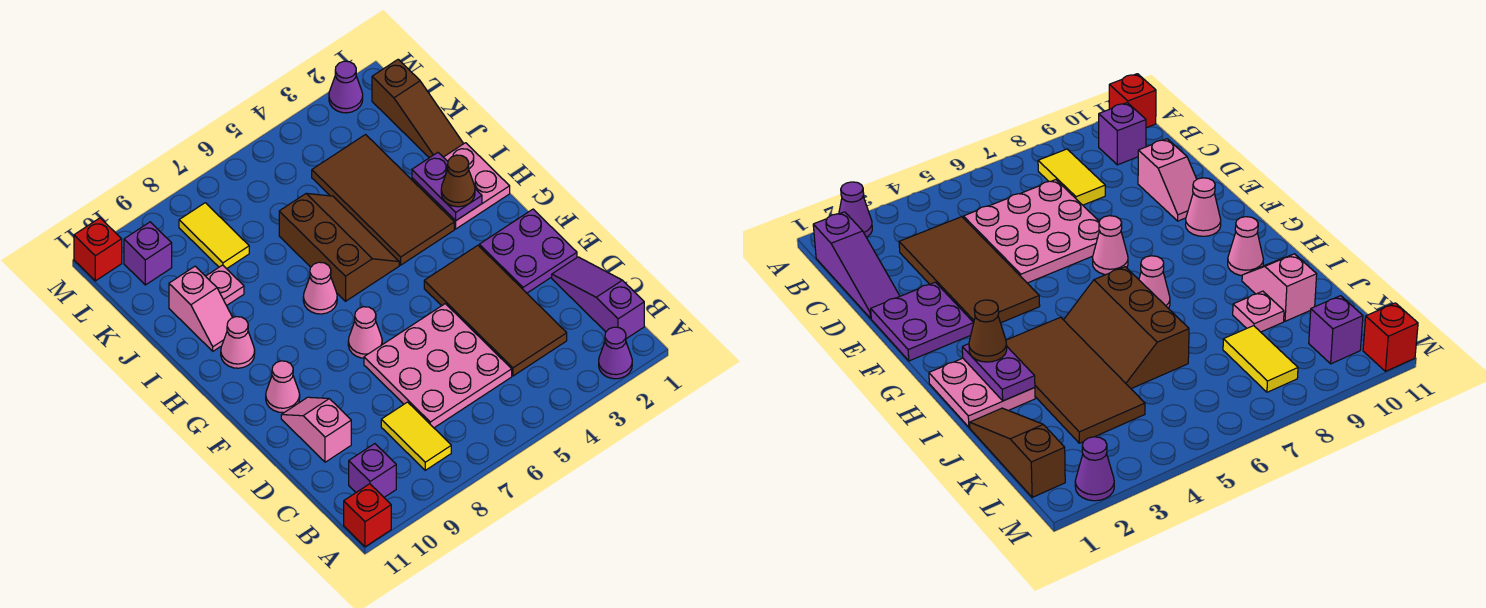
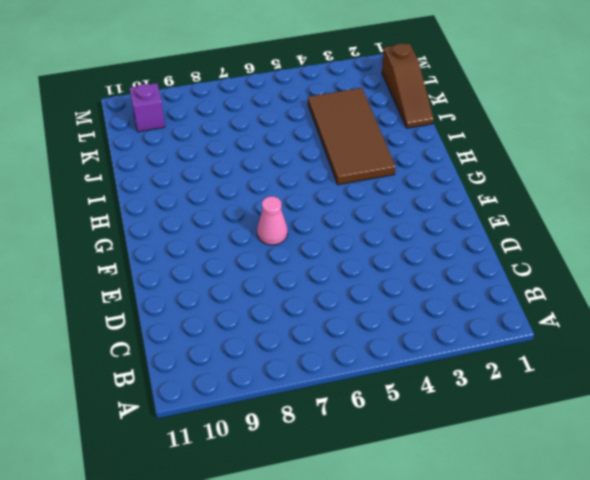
none -> purple 1x1 cone [599,327,632,379]
none -> red 1x1 brick [344,484,391,547]
none -> purple 1x3 slope [552,257,644,339]

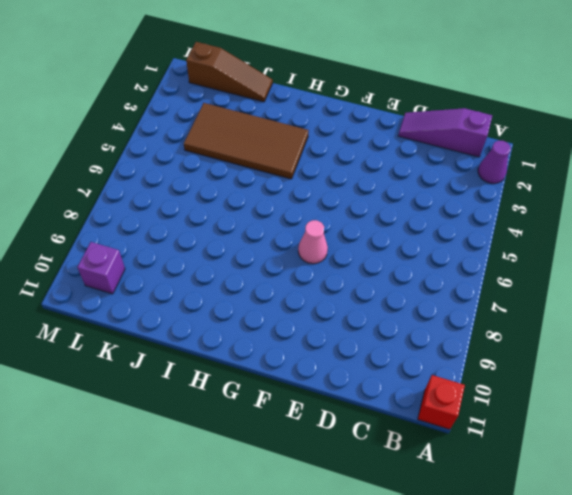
none -> yellow 1x2 tile [381,402,451,470]
none -> purple 1x1 brick [349,444,396,497]
none -> brown 2x4 tile [424,245,567,376]

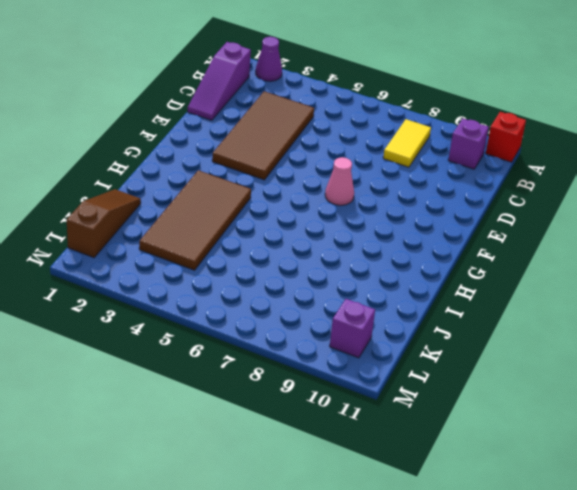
none -> pink 3x3 plate [364,304,512,428]
none -> pink 1x2 slope [281,397,351,462]
none -> purple 2x2 plate [479,209,577,293]

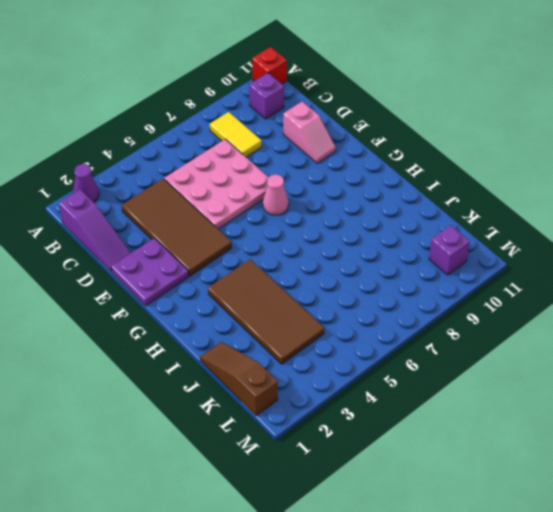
none -> pink 1x1 cone [266,361,300,413]
none -> pink 2x2 plate [412,143,510,229]
none -> brown 2x3 slope [279,193,399,301]

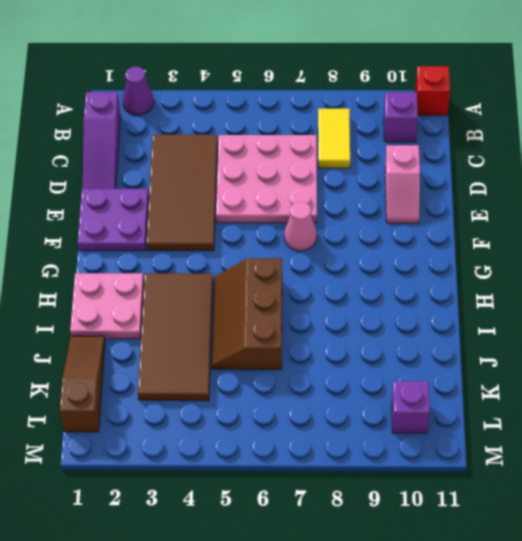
none -> pink 1x1 cone [266,361,300,413]
none -> pink 1x1 cone [303,262,337,314]
none -> pink 1x1 cone [221,317,255,368]

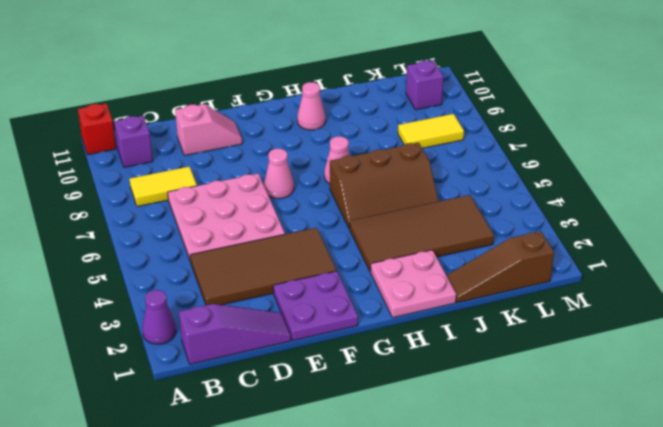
none -> pink 1x1 cone [266,361,300,413]
none -> pink 1x2 slope [169,266,233,351]
none -> pink 1x1 plate [206,265,244,306]

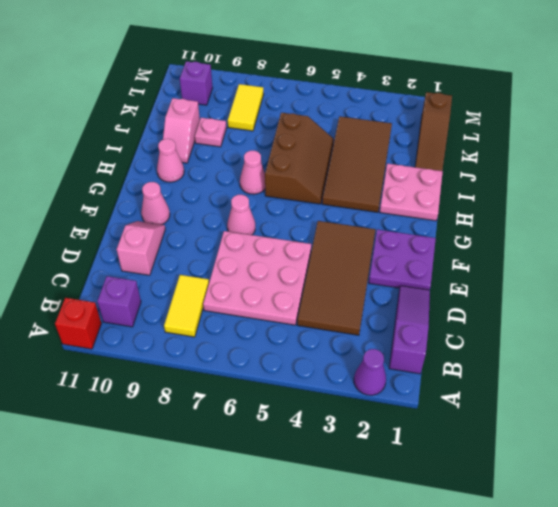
none -> purple 1x1 cone [329,61,363,113]
none -> red 1x1 brick [74,218,122,281]
none -> purple 1x2 plate [412,153,482,221]

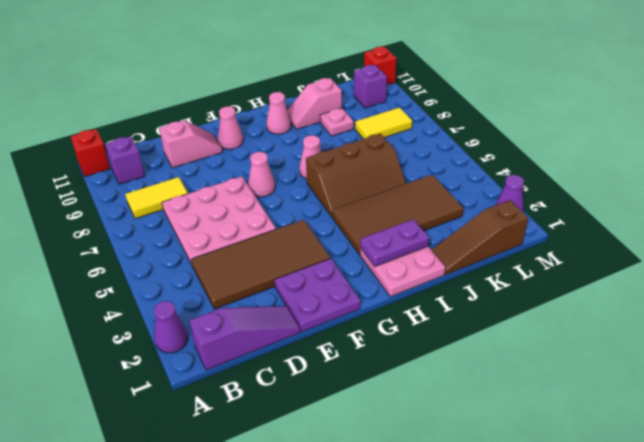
none -> brown 1x1 cone [441,155,475,207]

